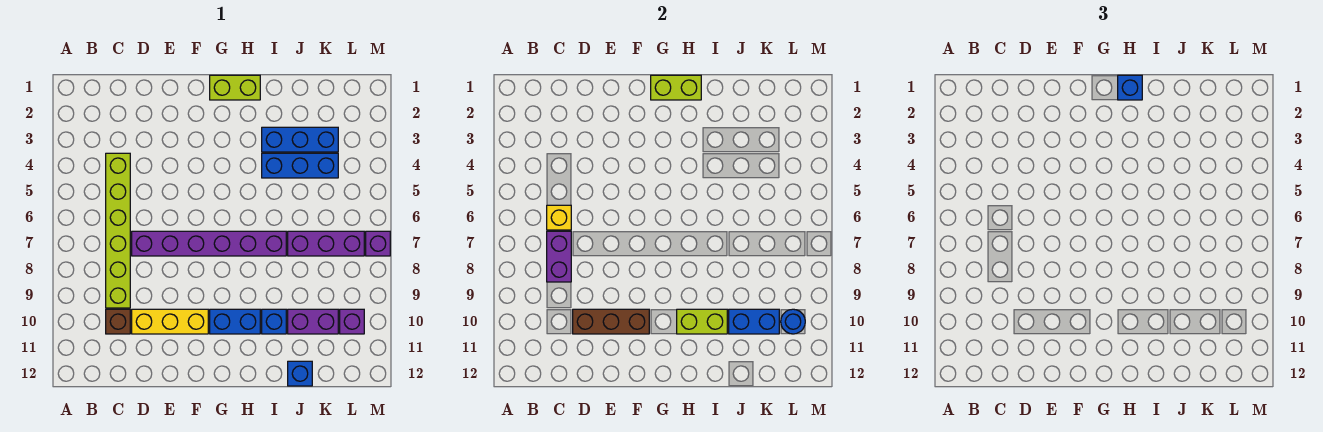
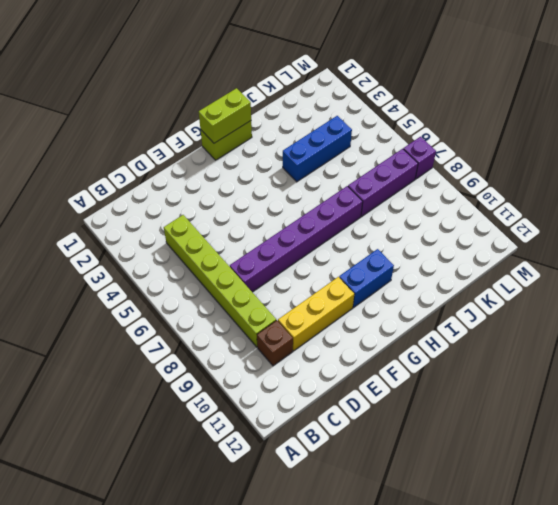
none -> blue 1x3 brick [262,127,338,152]
none -> blue 1x1 brick [262,309,286,334]
none -> purple 1x2 brick [288,309,338,334]

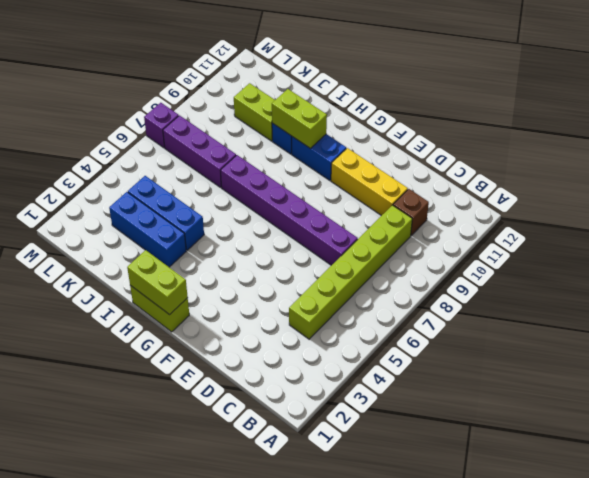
lime 1x2 brick [234,83,275,141] -> purple 1x2 brick [288,309,338,334]
none -> blue 1x1 brick [288,361,312,386]
none -> purple 1x1 brick [340,309,364,334]
none -> yellow 1x1 brick [547,205,571,230]

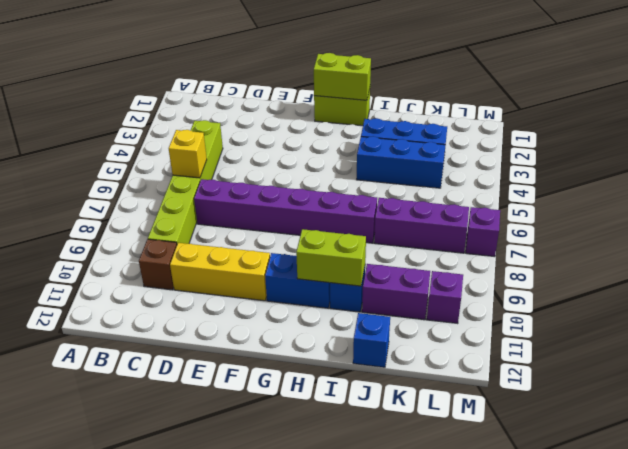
none -> purple 1x2 brick [547,231,571,282]
none -> brown 1x3 brick [573,309,649,334]
none -> blue 1x2 brick [729,309,779,334]

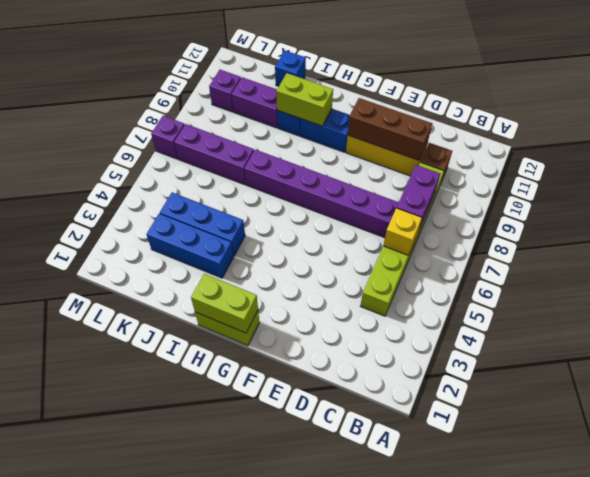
none -> blue 1x2 brick [729,309,779,334]
none -> blue 1x1 round brick [781,309,805,334]
none -> blue 1x1 brick [1118,75,1142,100]

